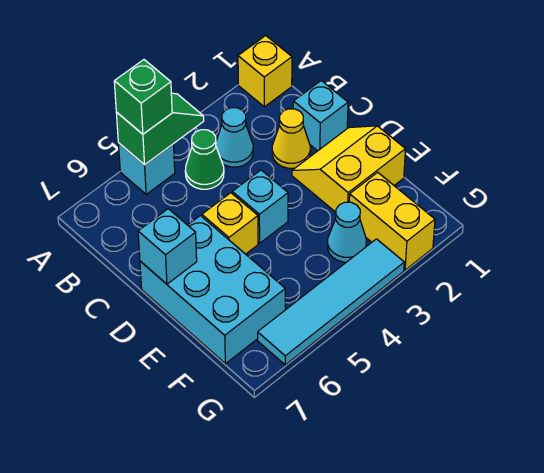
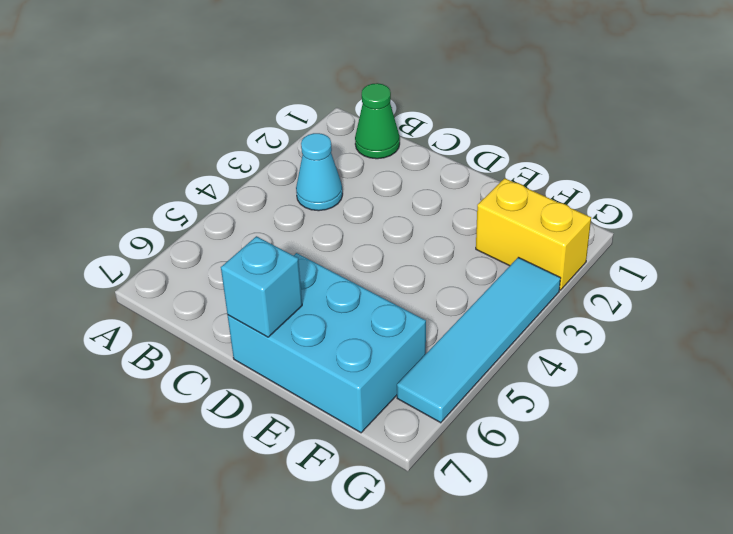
green 1x1 cone [355,83,400,159] -> green 1x1 cone moved to [185,130,224,189]
none -> yellow 1x1 brick [238,36,292,107]
none -> cyan 1x1 brick [118,143,175,194]
none -> cyan 1x1 brick [293,81,348,151]

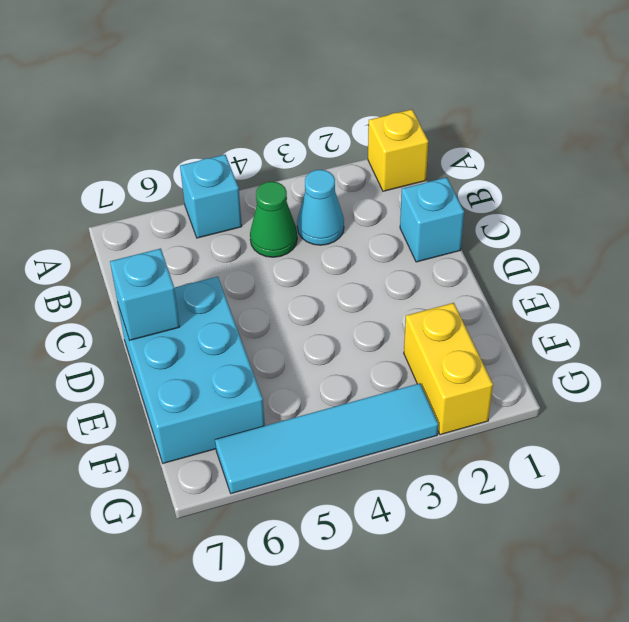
none -> yellow 1x1 cone [272,109,310,168]
none -> yellow 2x2 slope [292,126,405,212]
none -> cyan 1x1 brick [232,170,288,243]

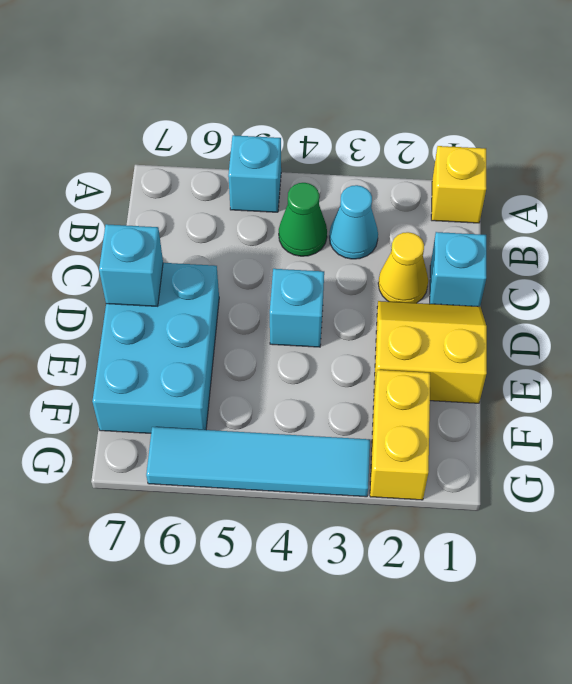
none -> yellow 1x1 brick [202,193,258,254]
none -> cyan 1x1 cone [327,202,366,262]
none -> green 1x2 slope [116,93,204,165]

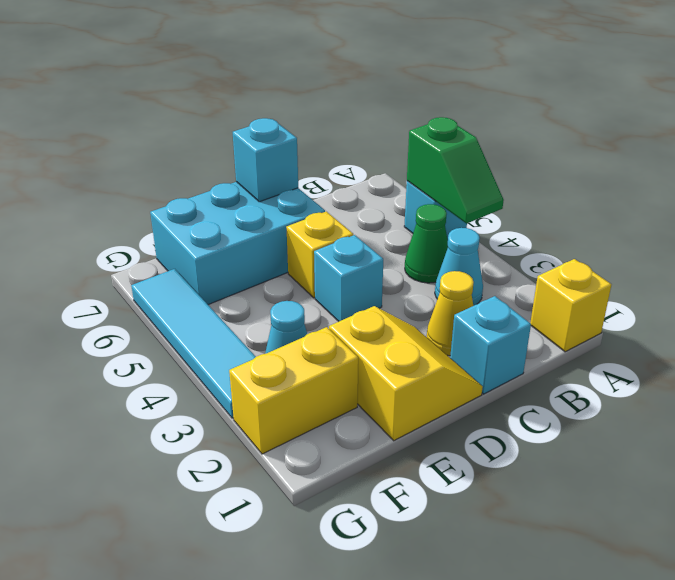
none -> green 1x1 brick [114,60,172,134]

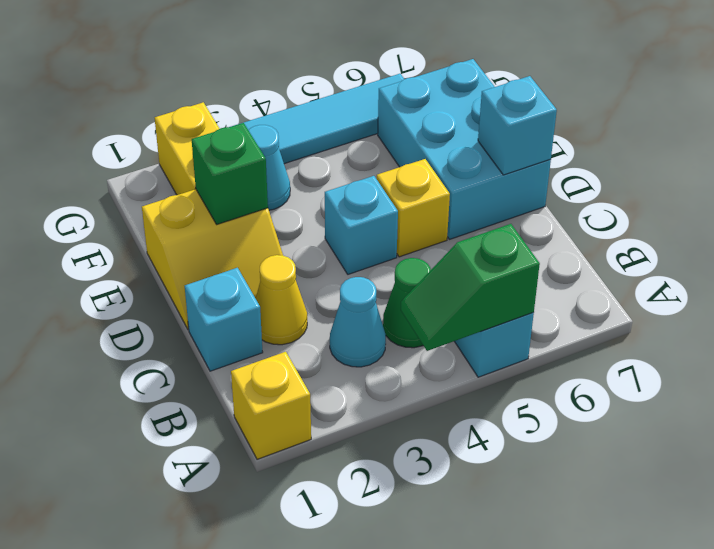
green 1x1 brick [192,123,268,224] -> green 1x1 brick moved to [114,60,172,134]

